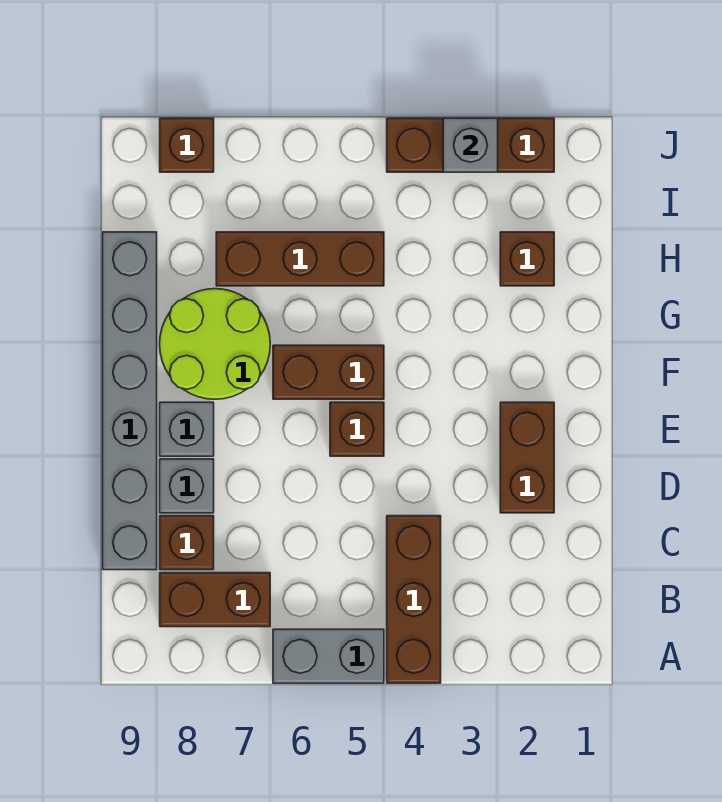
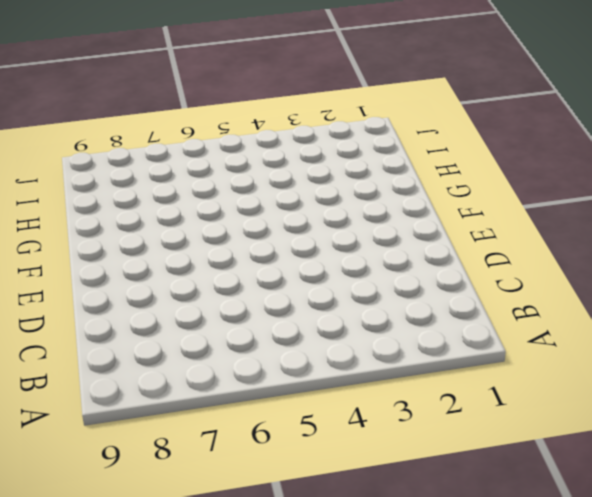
none -> brown 1x3 brick [387,516,441,683]
none -> grey 1x2 brick [273,629,384,683]
none -> brown 1x2 brick [160,573,270,627]

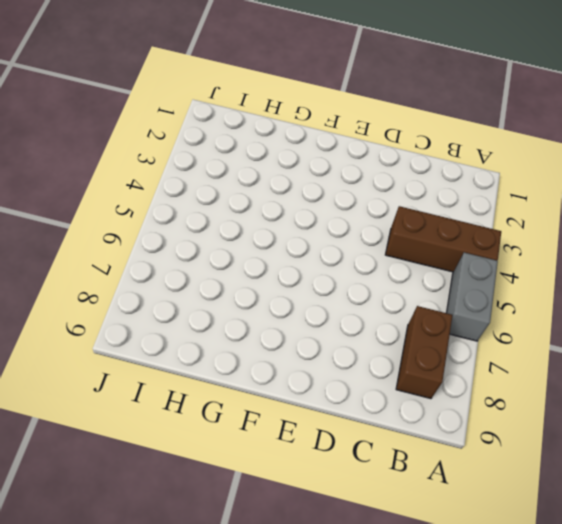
none -> brown 1x1 brick [160,516,214,570]
none -> grey 1x6 brick [103,232,157,570]
none -> brown 1x2 brick [500,402,554,513]

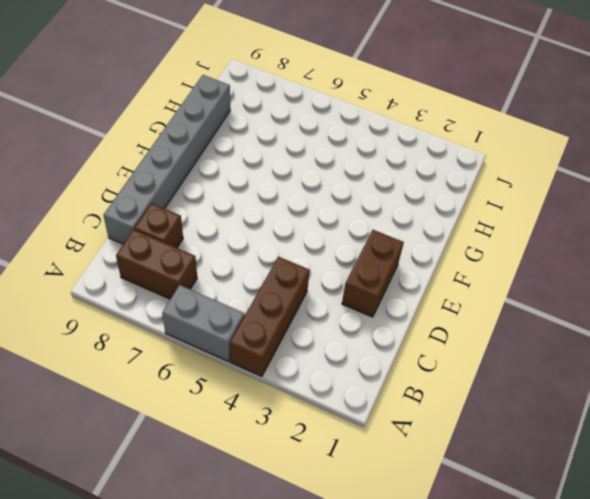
none -> grey 1x1 brick [160,459,214,513]
none -> brown 1x1 brick [330,402,384,456]
none -> grey 1x1 brick [160,402,214,456]

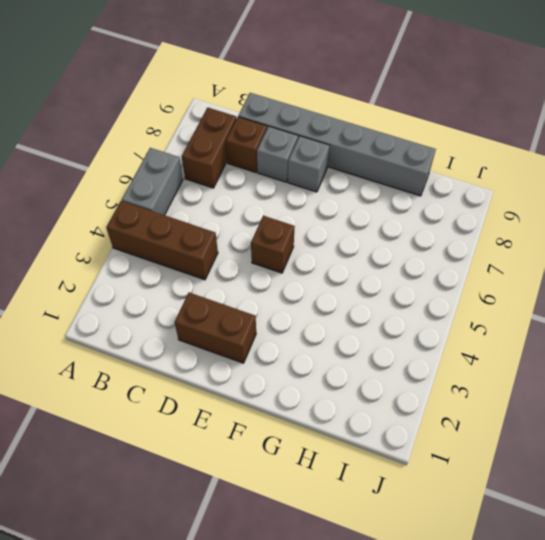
none -> brown 1x2 brick [273,345,384,399]
none -> lime 2x2 round brick [160,289,270,399]
none -> brown 1x1 brick [500,232,554,286]

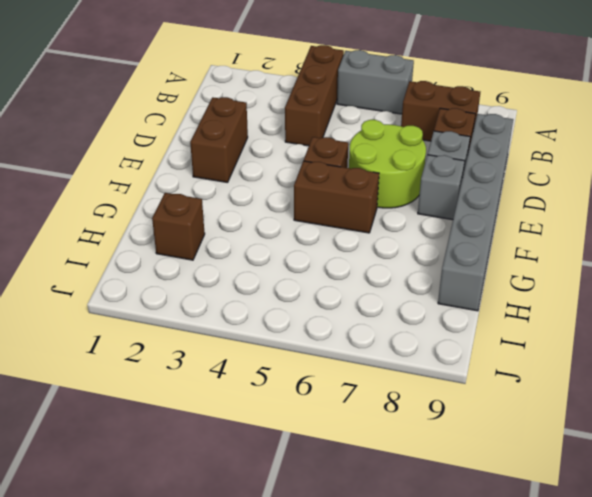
lime 2x2 round brick [349,120,426,208] -> lime 2x2 round brick moved to [160,289,270,399]
none -> brown 1x3 brick [216,232,384,286]
none -> brown 1x3 brick [387,118,554,172]
none -> brown 1x1 brick [160,118,214,172]

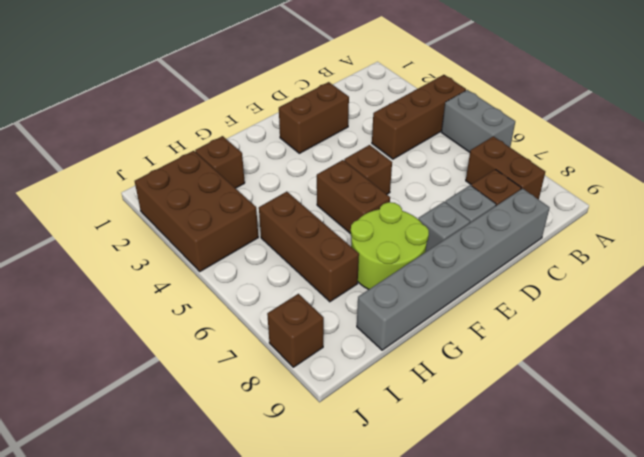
brown 2x3 brick [135,151,258,271] -> brown 1x3 brick [387,118,554,172]
none -> grey 1x1 brick [443,118,498,172]

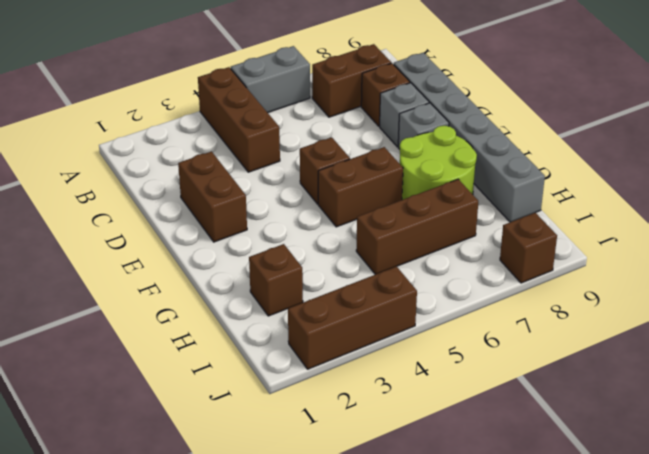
none -> grey 1x1 brick [443,118,498,172]

